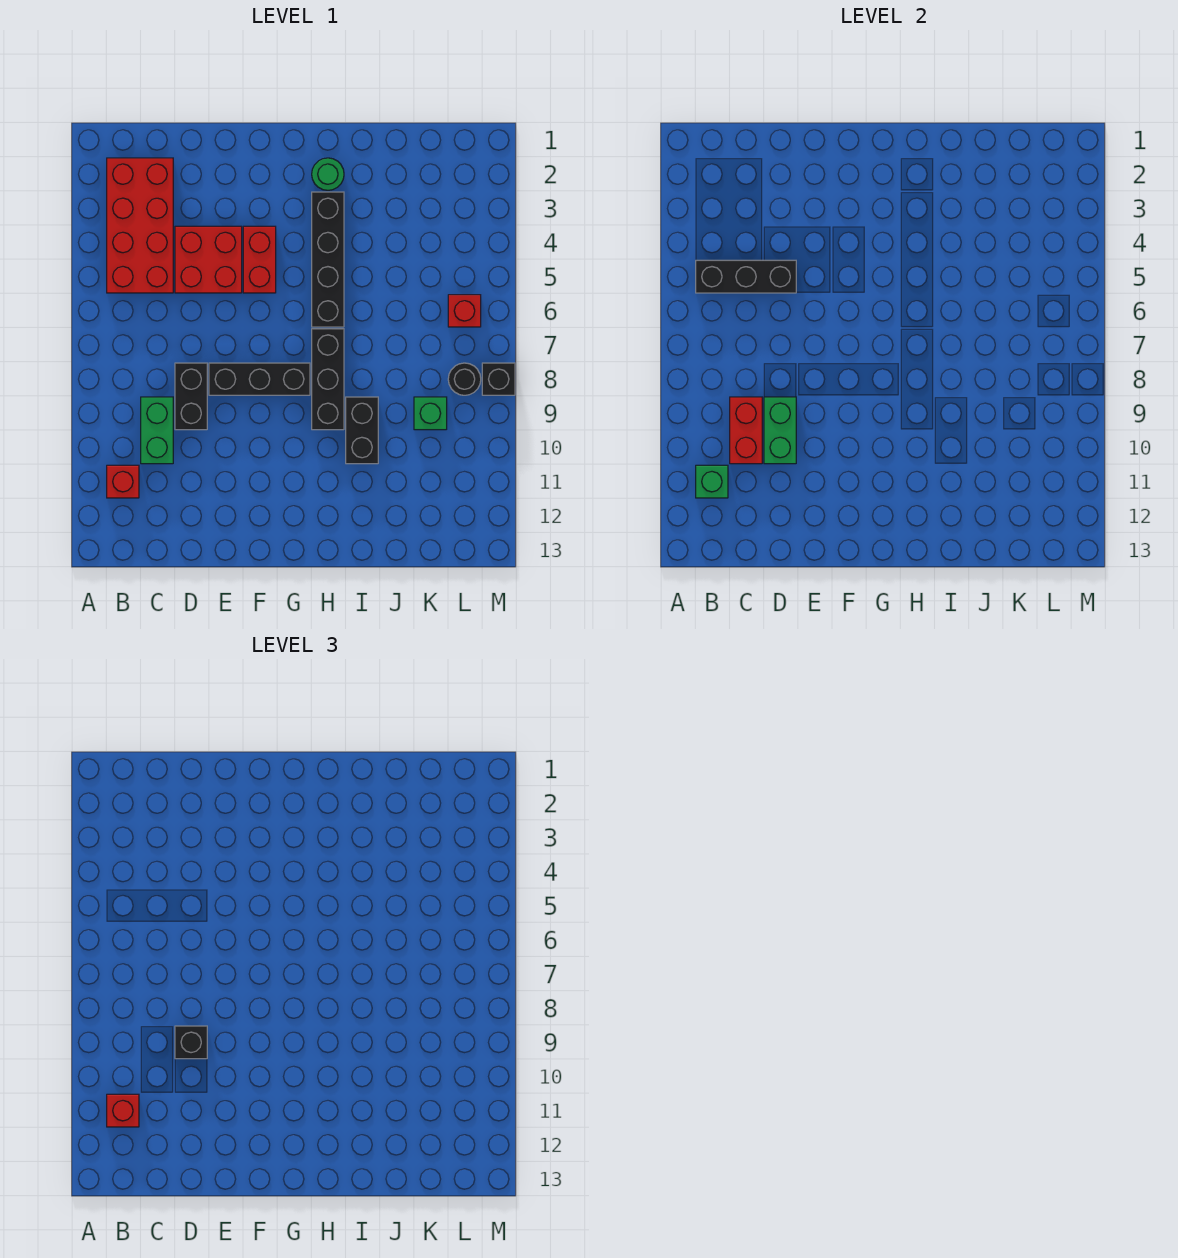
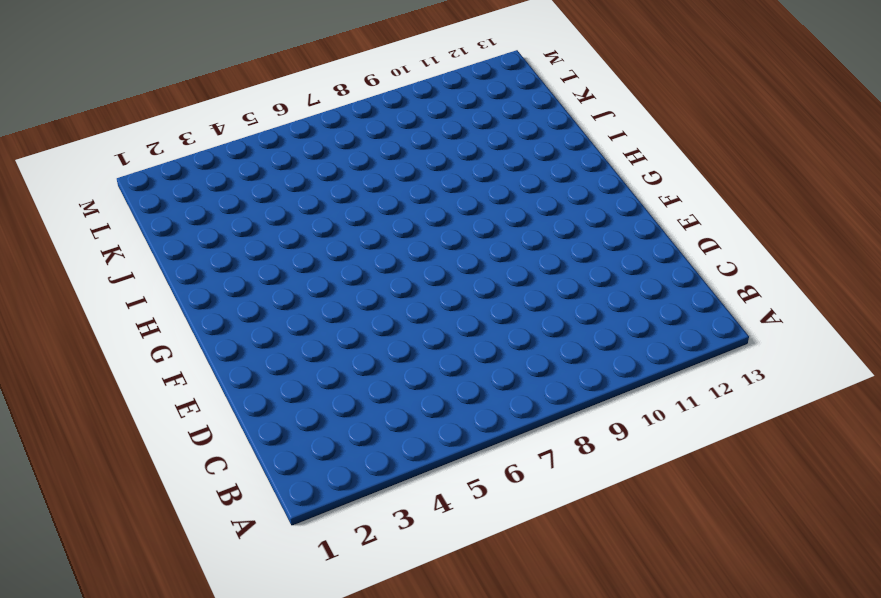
none -> red 2x4 brick [107,158,173,293]
none -> red 1x1 brick [107,465,139,498]
none -> green 1x2 brick [141,397,173,464]

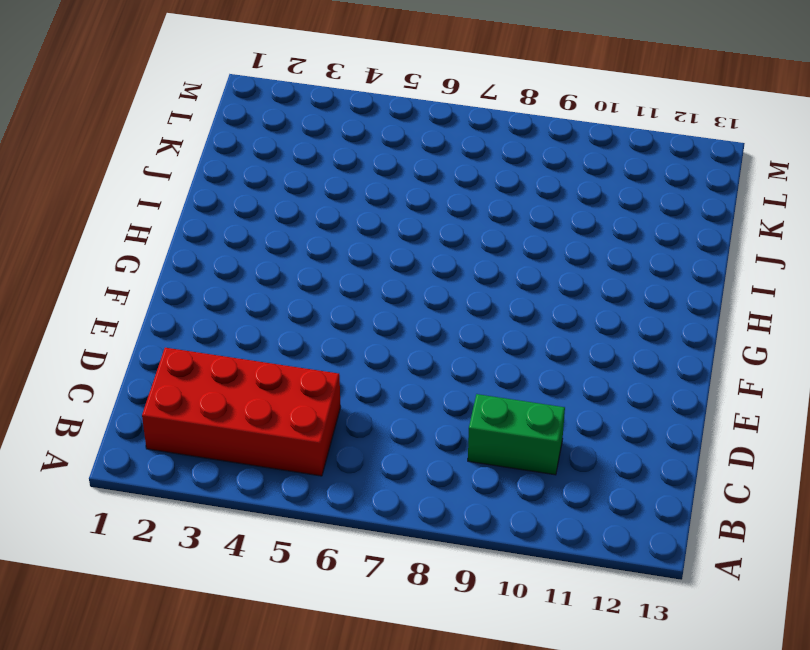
none -> red 1x1 brick [107,465,139,498]
none -> red 2x2 brick [175,226,242,293]
none -> black 1x2 brick [175,363,207,430]

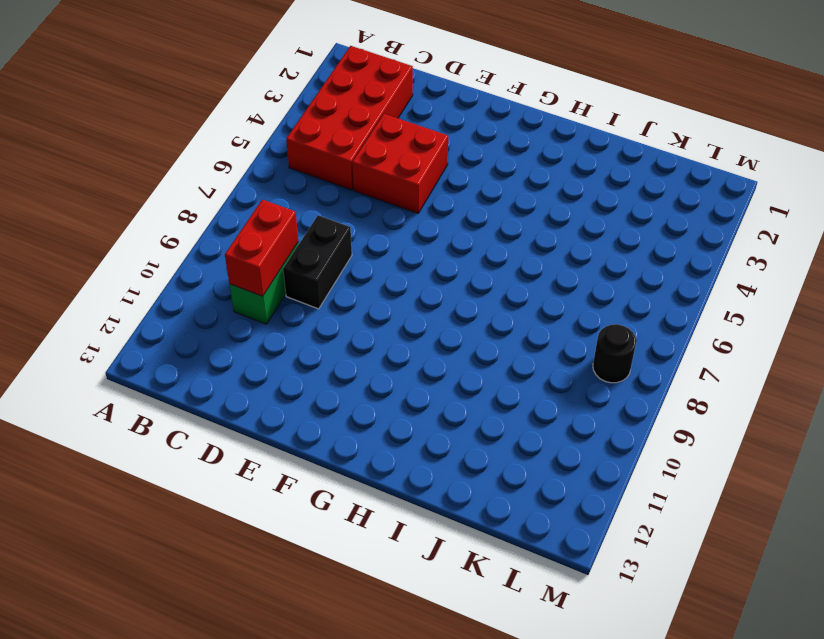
none -> red 1x1 brick [107,465,139,498]
none -> black 1x3 brick [209,363,310,395]
none -> red 1x2 brick [243,226,276,293]

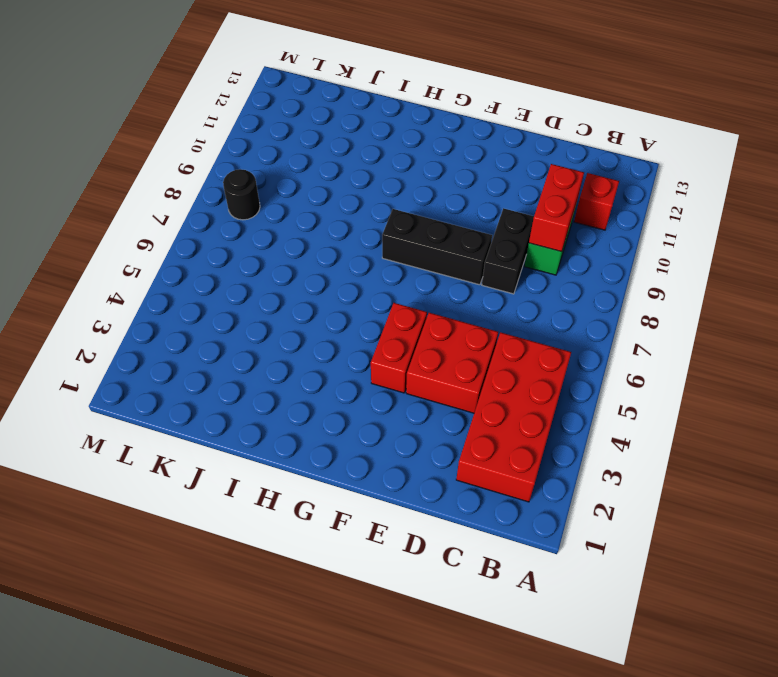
none -> green 1x1 round brick [312,158,344,190]
none -> black 1x4 brick [312,192,344,327]
none -> black 1x3 brick [312,329,344,430]

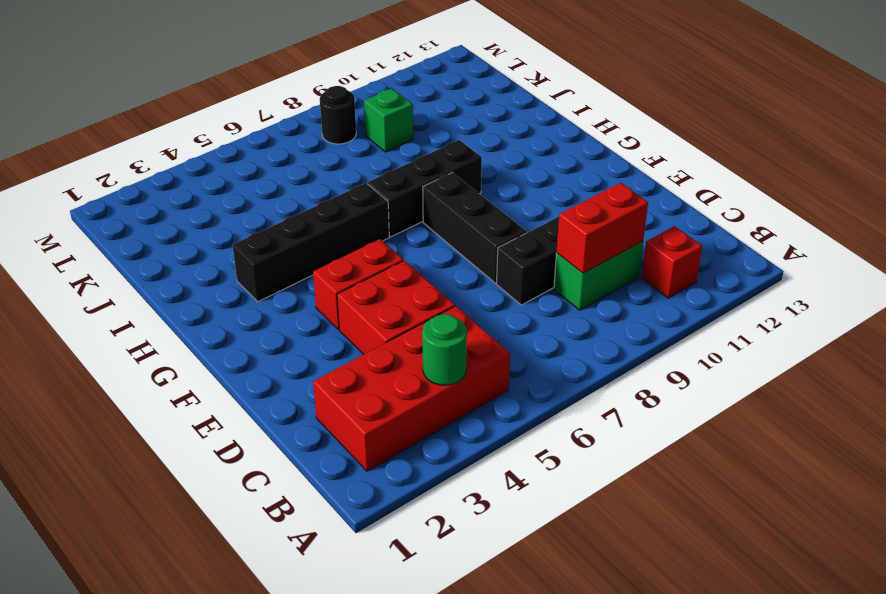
green 1x1 round brick [422,314,467,385] -> green 1x1 round brick moved to [312,158,344,190]
none -> black 1x2 brick [346,397,378,464]
none -> red 1x1 brick [448,295,481,327]
none -> black 1x1 brick [482,363,515,395]

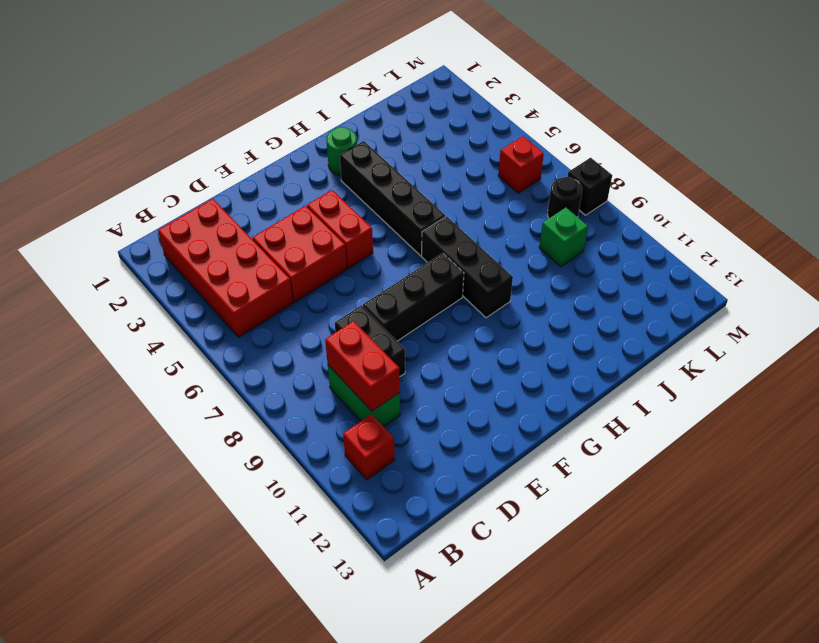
none -> black 1x2 brick [346,397,378,464]
none -> black 1x3 brick [696,260,796,293]
none -> green 1x1 brick [696,465,728,498]

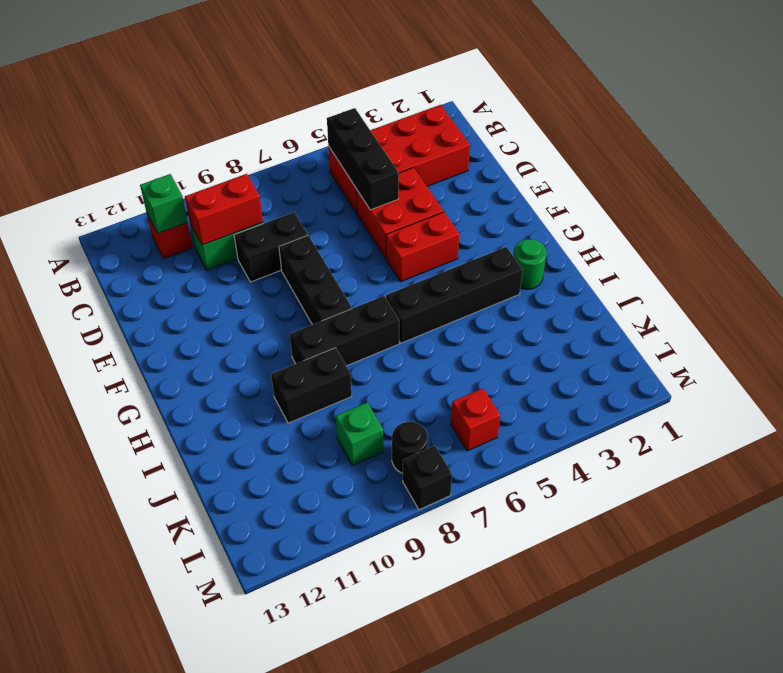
none -> green 1x2 brick [764,397,796,464]
none -> red 1x1 brick [107,1094,139,1127]
none -> black 1x1 brick [175,1026,207,1059]

